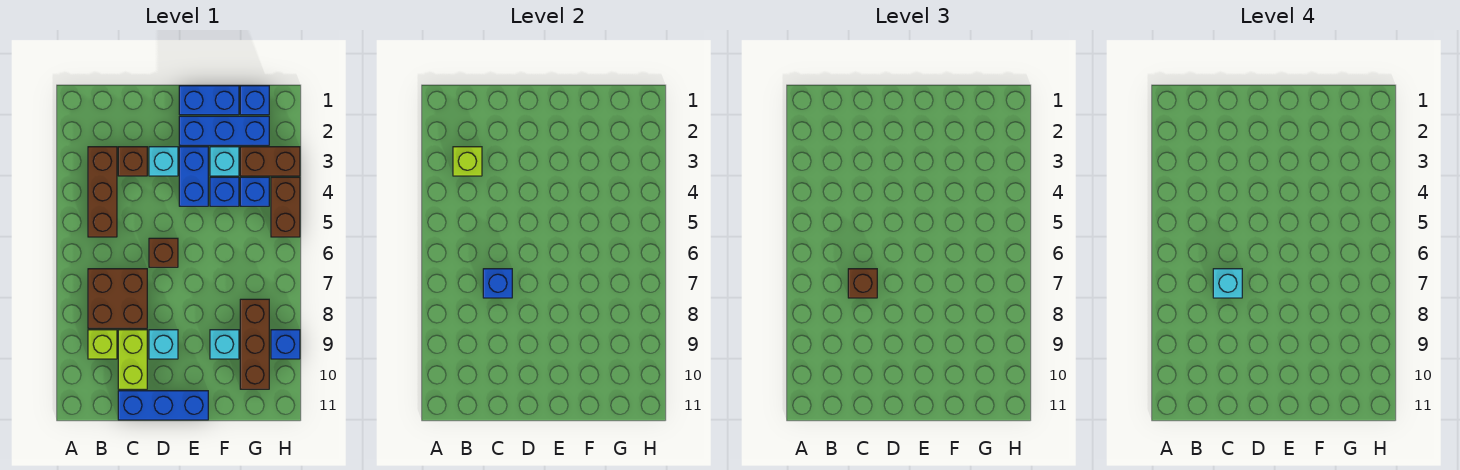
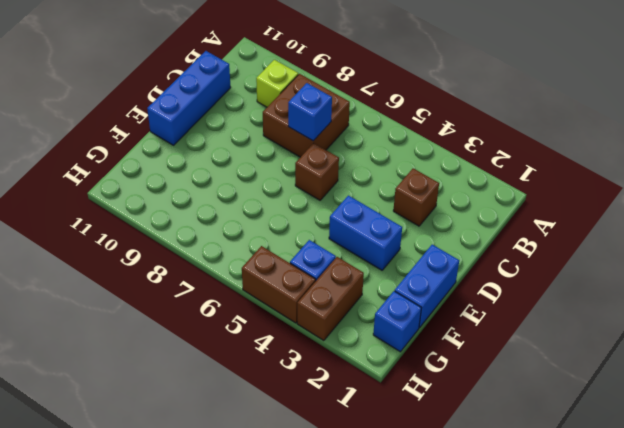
none -> brown 1x3 brick [88,147,117,237]
none -> lime 1x2 brick [118,330,147,389]
none -> cyan 1x1 brick [149,147,178,176]

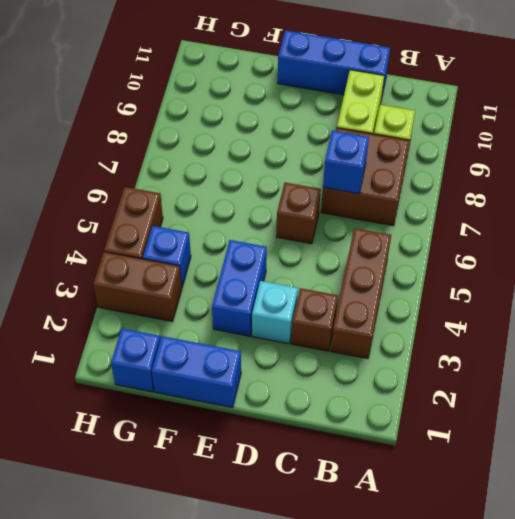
none -> cyan 1x1 brick [149,330,178,359]
none -> blue 1x3 brick [179,116,269,145]
none -> cyan 1x1 brick [210,147,239,176]

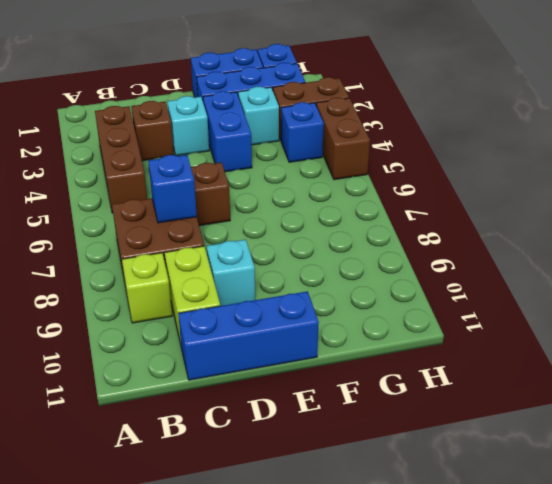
none -> blue 1x1 brick [210,177,239,206]
none -> cyan 1x1 brick [210,330,239,359]
none -> brown 1x3 brick [240,299,269,389]

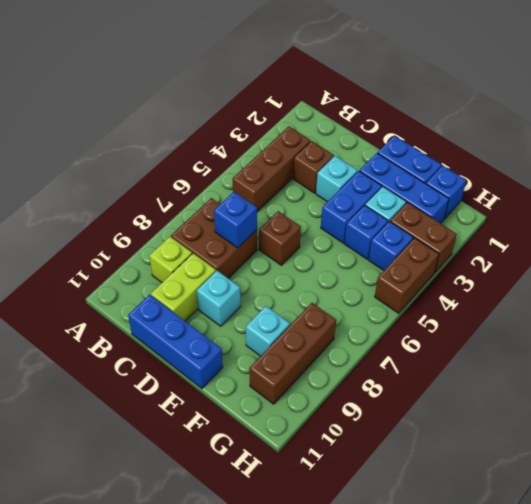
none -> blue 1x1 brick [271,330,300,359]
none -> lime 1x1 brick [453,147,482,176]
none -> brown 1x1 brick [848,269,877,298]

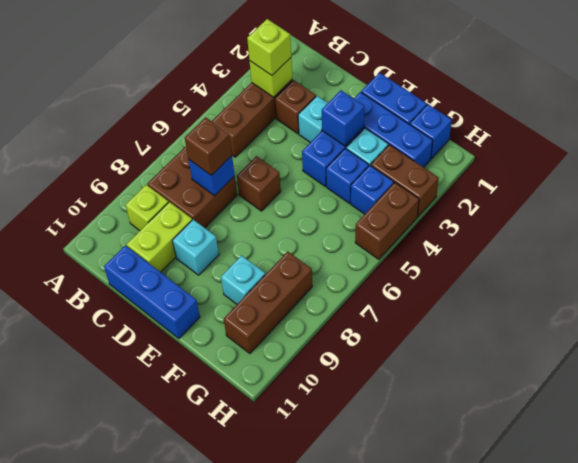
lime 1x1 brick [247,19,291,75] -> none
blue 1x1 brick [322,90,364,146] -> blue 1x1 brick moved to [271,330,300,359]
none -> cyan 1x1 brick [1213,269,1242,298]

